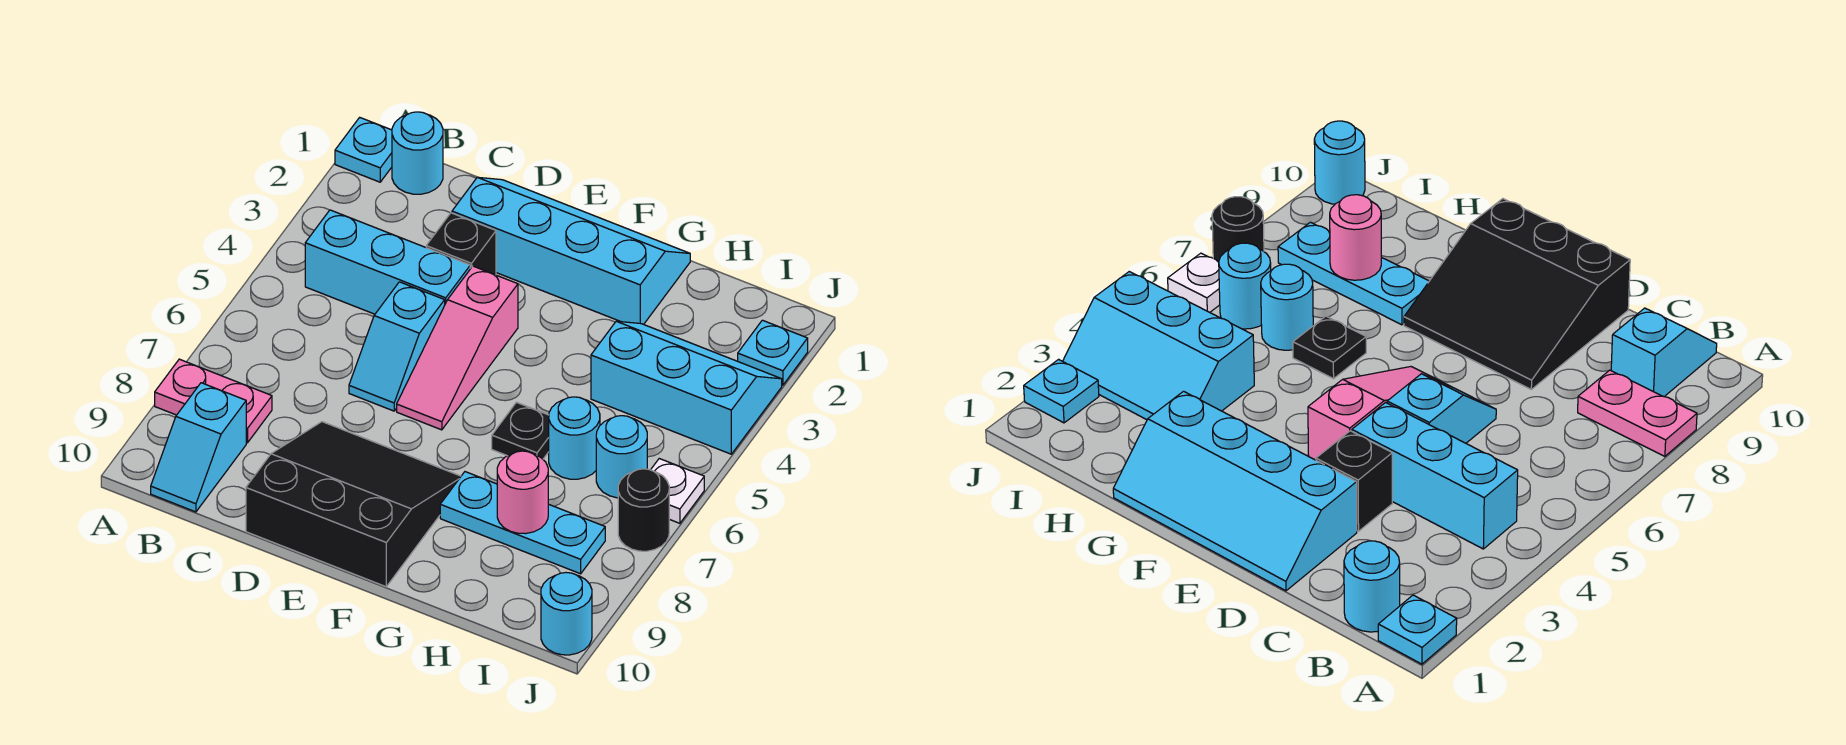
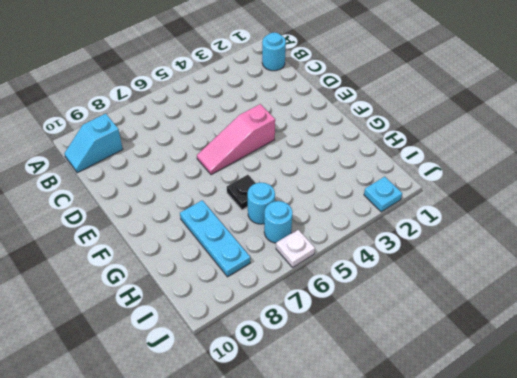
none -> cyan 1x1 plate [335,117,392,182]
none -> pink 1x2 plate [155,359,272,443]
none -> cyan 1x3 brick [305,210,470,314]

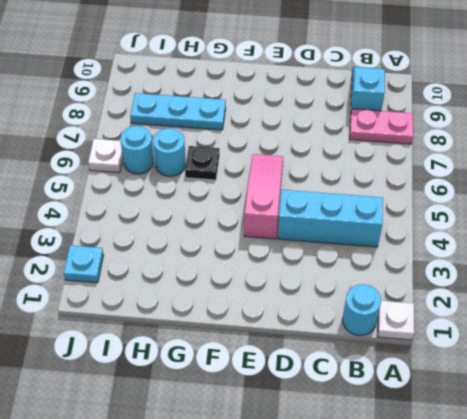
white 1x1 plate [378,301,414,340] -> cyan 1x1 plate [335,117,392,182]
none -> cyan 2x4 slope [452,177,690,324]
none -> black 1x1 brick [426,213,496,275]
none -> cyan 1x2 slope [349,282,445,411]

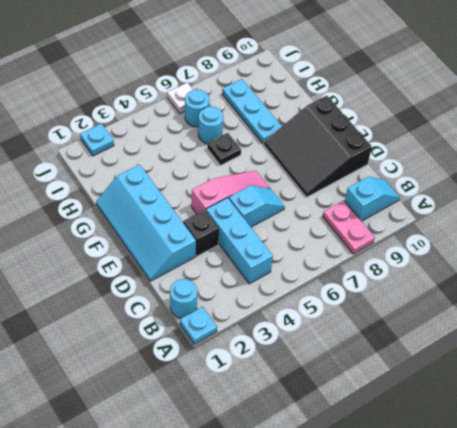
none -> cyan 2x3 slope [591,321,782,454]
none -> black 1x1 round brick [618,469,669,551]
none -> cyan 1x1 round brick [541,573,592,655]

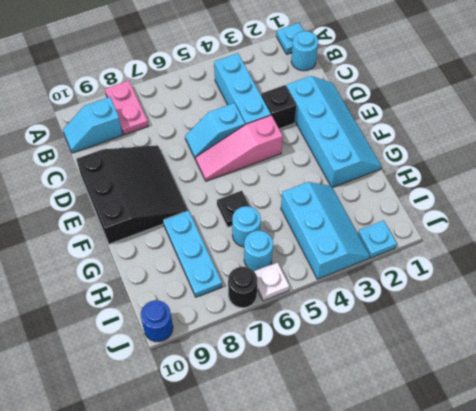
blue 1x1 round brick [141,300,173,342] -> cyan 1x1 round brick [541,573,592,655]
none -> pink 1x1 round brick [497,451,548,534]

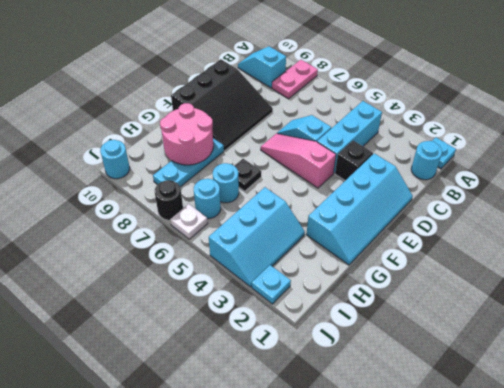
pink 2x2 round brick [160,103,213,165] -> pink 1x1 round brick [497,451,548,534]

